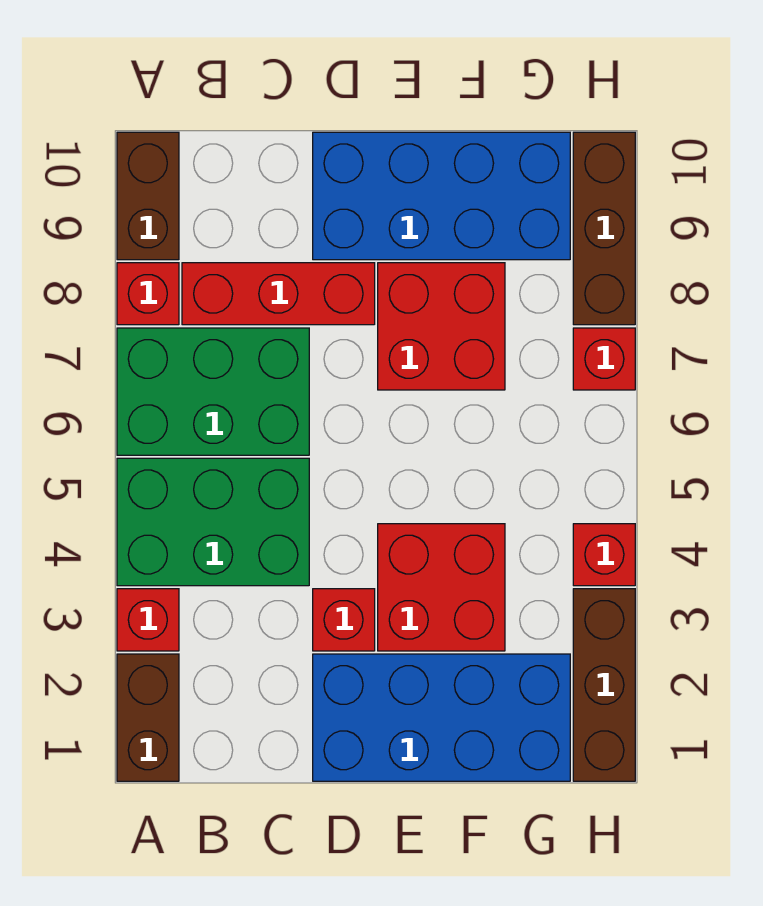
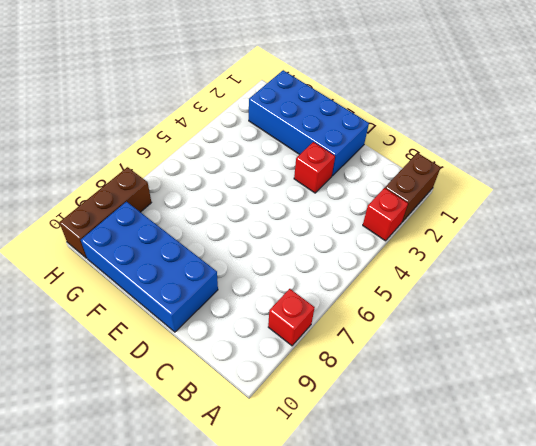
none -> green 2x3 brick [117,458,309,586]
none -> green 2x3 brick [117,328,309,455]
none -> brown 1x2 brick [117,132,179,260]

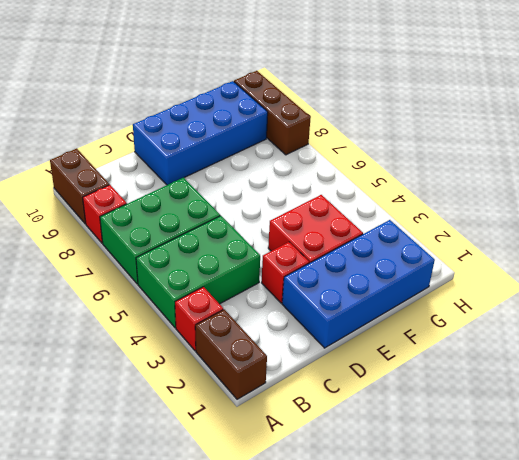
none -> red 1x3 brick [182,263,375,325]
none -> red 2x2 brick [378,263,505,390]
none -> brown 1x3 brick [573,589,635,781]

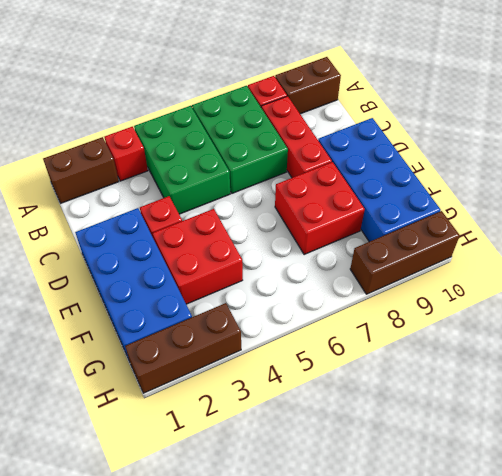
none -> red 1x1 brick [573,524,635,586]
none -> red 1x1 brick [573,328,635,390]

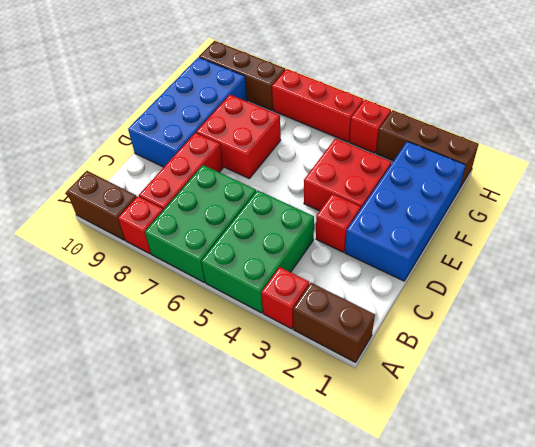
red 1x3 brick [272,69,364,142] -> red 1x1 brick [573,328,635,390]

